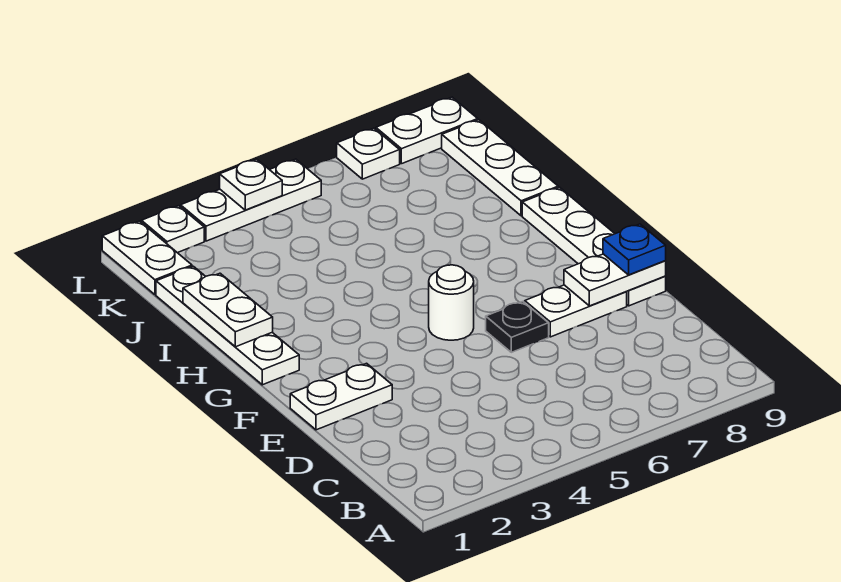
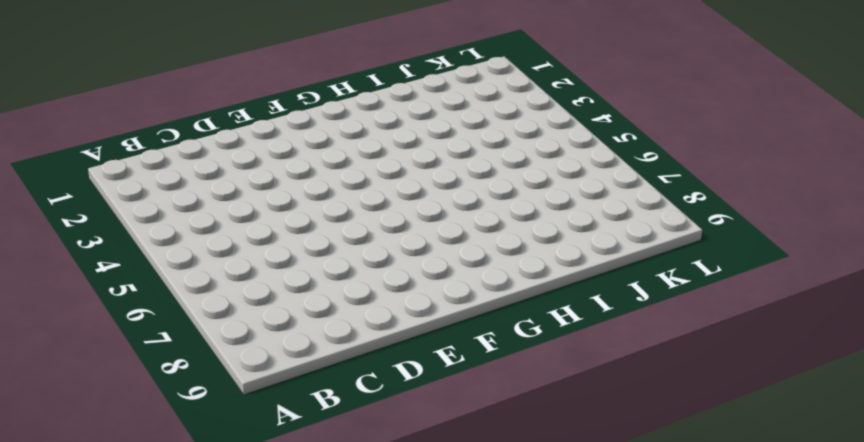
none -> white 1x2 plate [290,363,392,430]
none -> black 1x1 plate [486,302,549,352]
none -> white 1x2 plate [525,285,627,337]

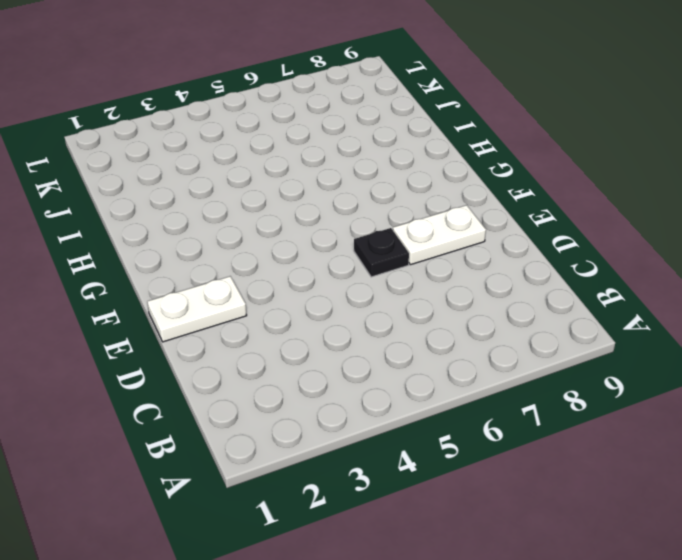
none -> white 1x4 plate [522,187,666,306]
none -> white 1x1 round brick [429,265,474,340]
none -> white 1x4 plate [156,266,299,385]

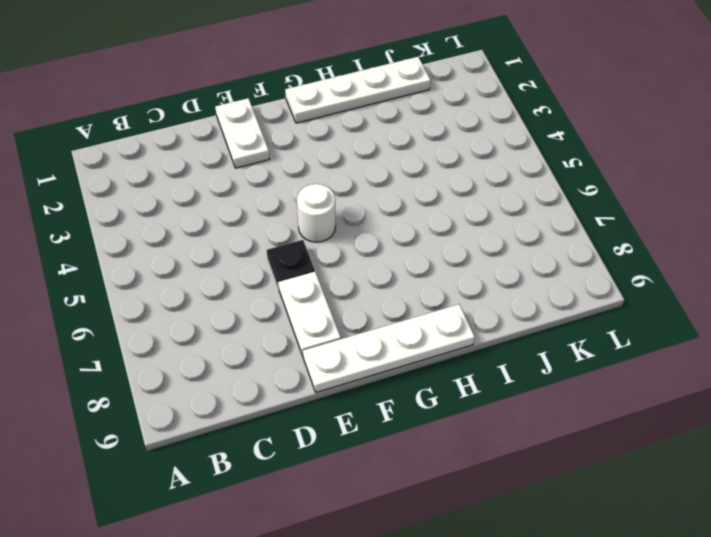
none -> white 1x3 plate [442,120,558,216]
none -> white 1x2 plate [102,221,192,295]
none -> white 1x1 plate [141,206,204,253]

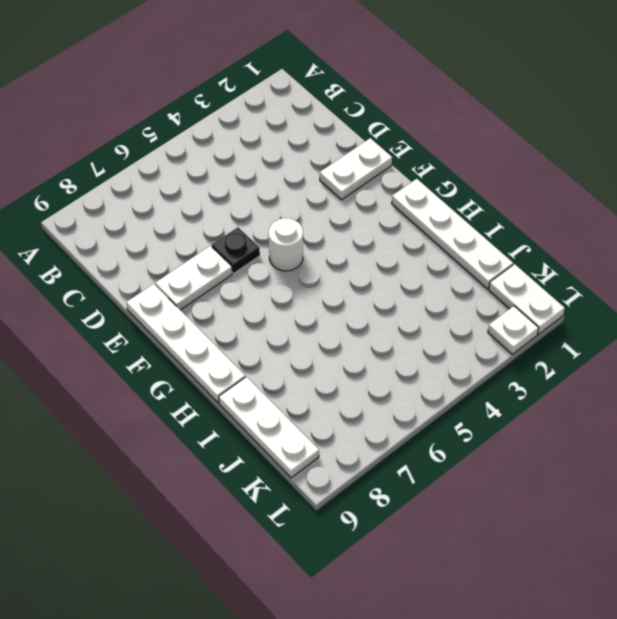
none -> white 1x3 plate [181,159,321,241]
none -> white 1x1 plate [337,128,400,179]
none -> white 1x2 plate [376,97,478,164]

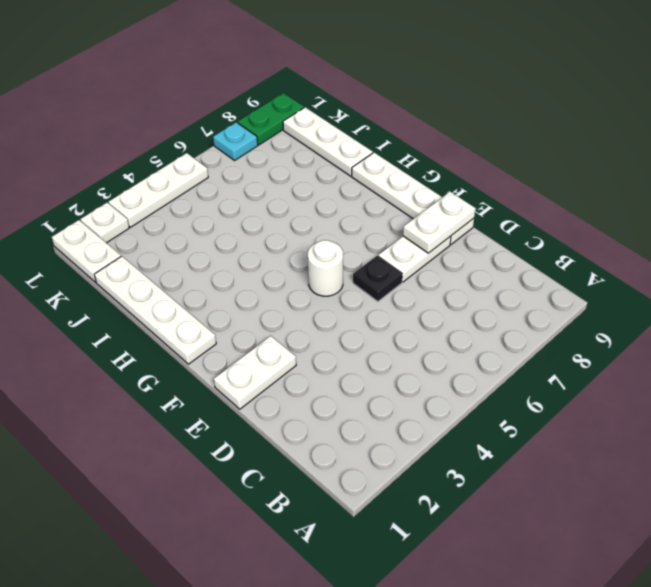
cyan 1x1 plate [213,122,258,160] -> white 1x1 plate [337,128,400,179]
green 1x2 plate [238,93,304,145] -> white 1x2 plate [376,97,478,164]
none -> white 1x2 plate [183,273,273,347]
none -> white 1x1 plate [220,159,282,210]
none -> blue 1x1 plate [603,224,666,275]

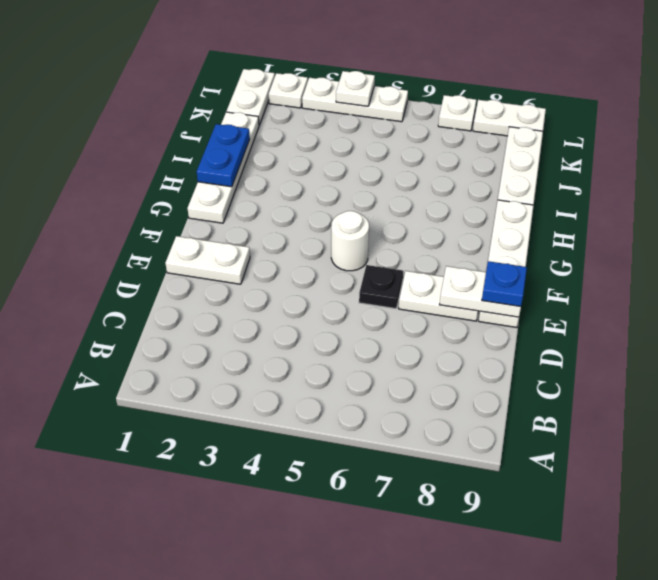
blue 1x2 plate [197,124,250,187] -> white 1x2 plate [183,273,273,347]

